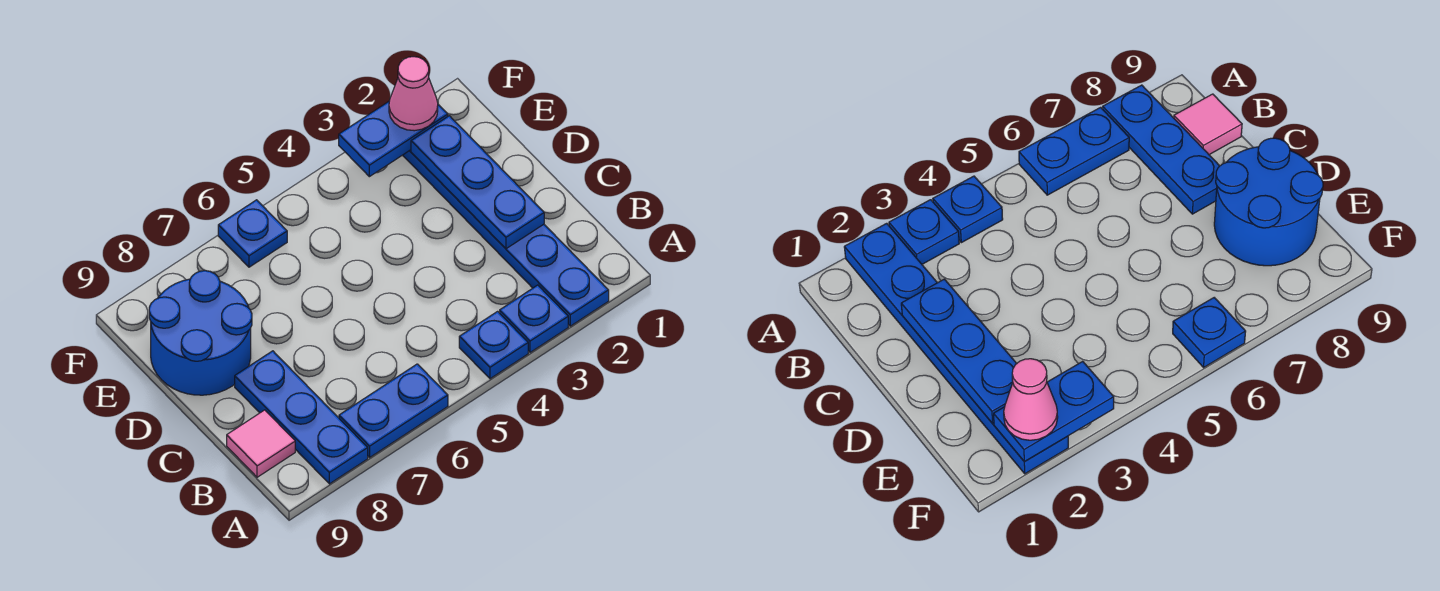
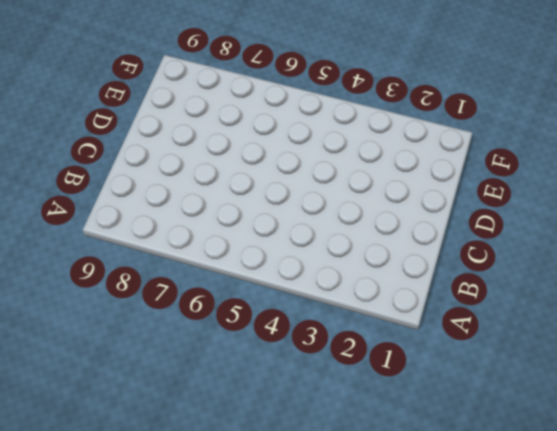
none -> blue 1x6 plate [403,150,609,326]
none -> blue 1x1 plate [500,285,568,352]

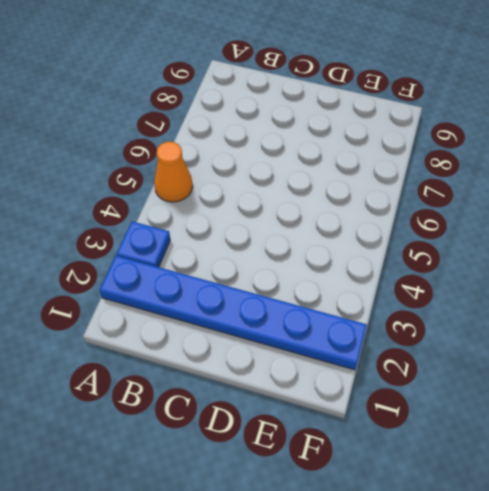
orange 1x1 cone [154,142,193,202] -> none
none -> blue 1x1 plate [459,311,528,379]
none -> blue 1x2 plate [339,364,448,457]

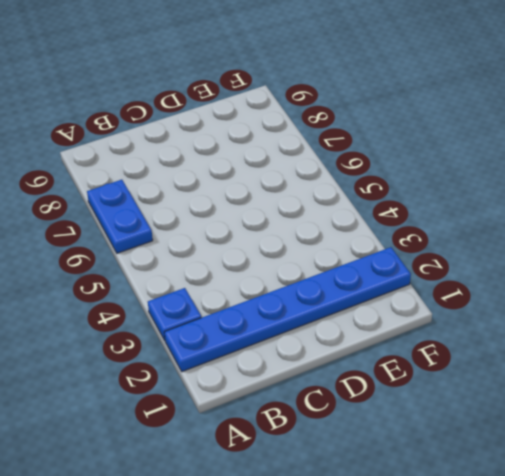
none -> blue 1x1 plate [459,311,528,379]
none -> blue 1x3 plate [235,351,368,484]

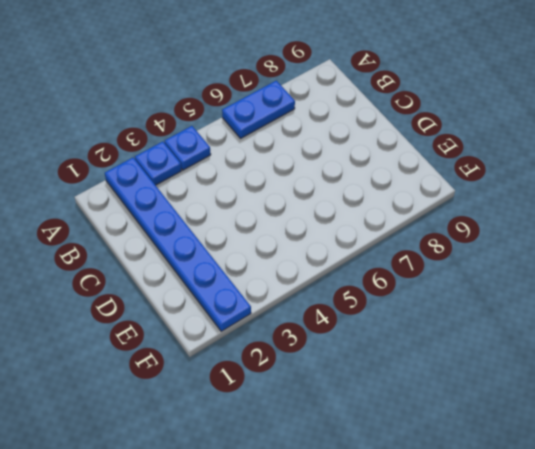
none -> blue 1x3 plate [235,351,368,484]
none -> pink 1x1 tile [227,410,295,477]

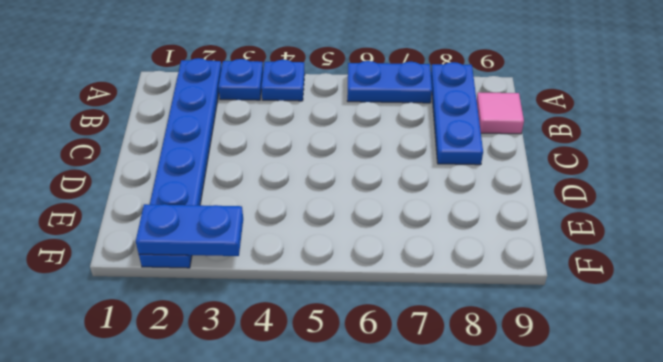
none -> blue 2x2 round brick [149,271,252,395]
none -> blue 1x1 plate [218,200,287,267]

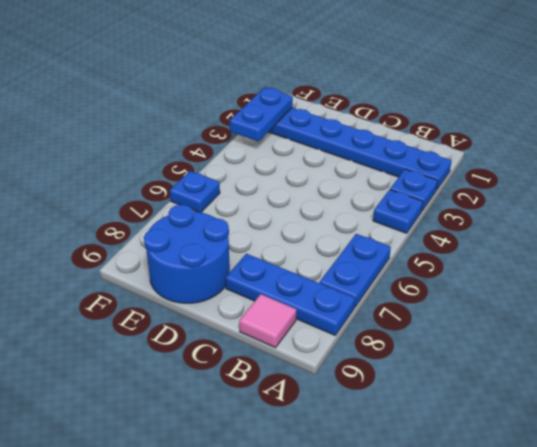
none -> blue 1x3 plate [411,116,544,249]
none -> pink 1x1 cone [389,57,438,131]

